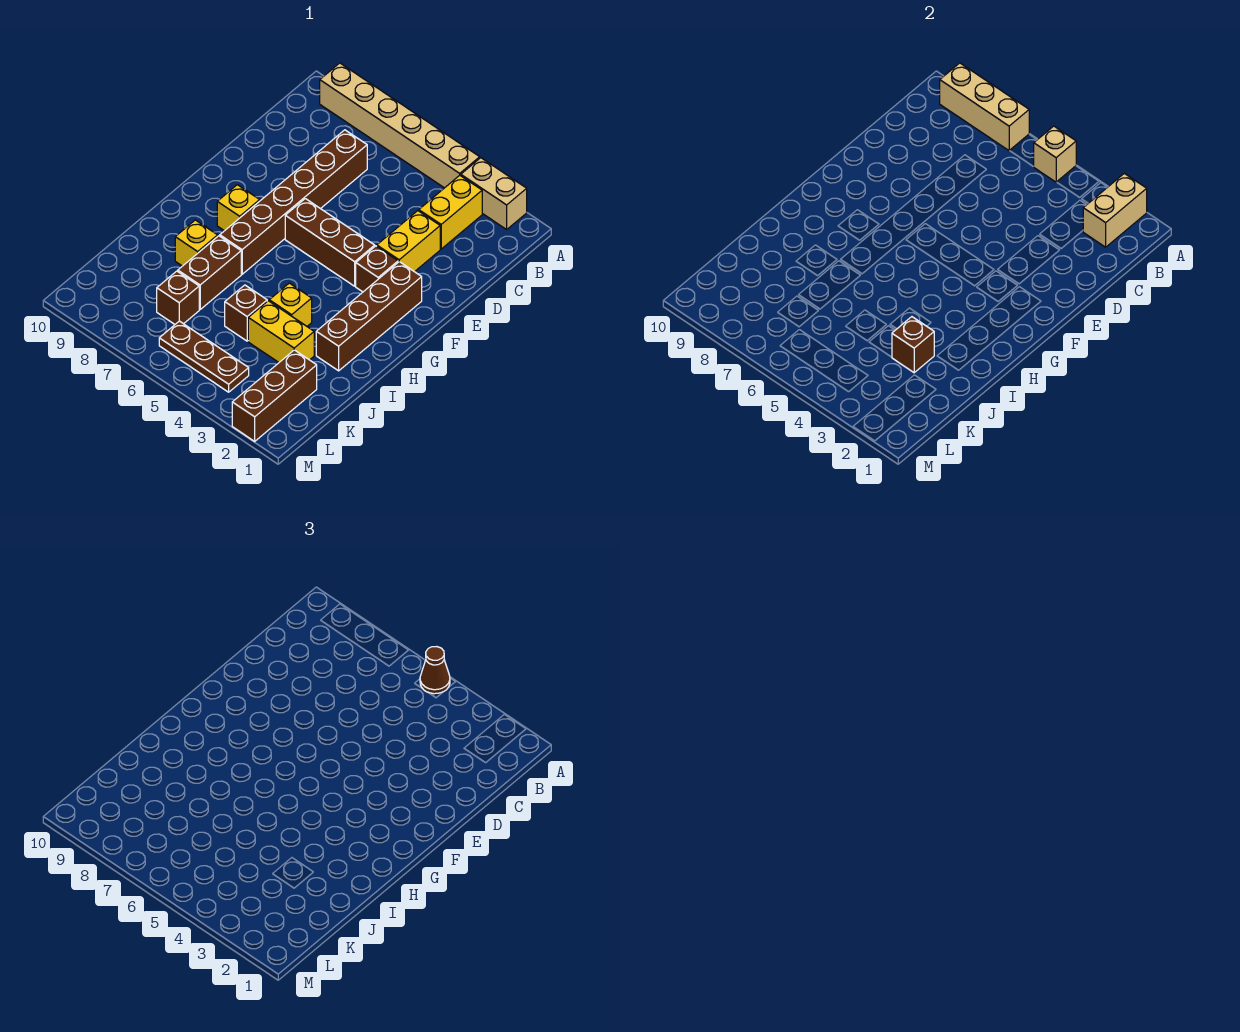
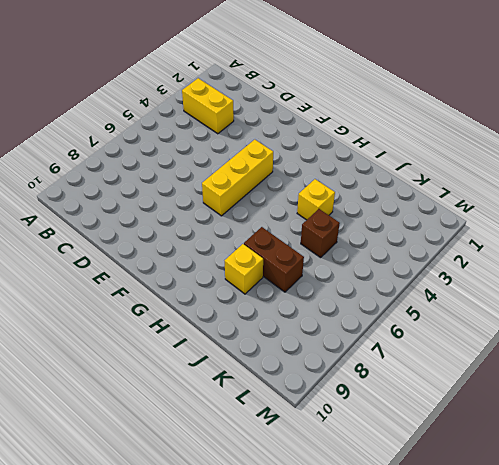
yellow 1x3 brick [202,140,273,216] -> brown 1x3 brick [285,199,375,286]
none -> tan 1x2 brick [461,158,527,229]
none -> tan 1x6 brick [320,63,480,188]
none -> brown 1x6 brick [220,130,367,274]

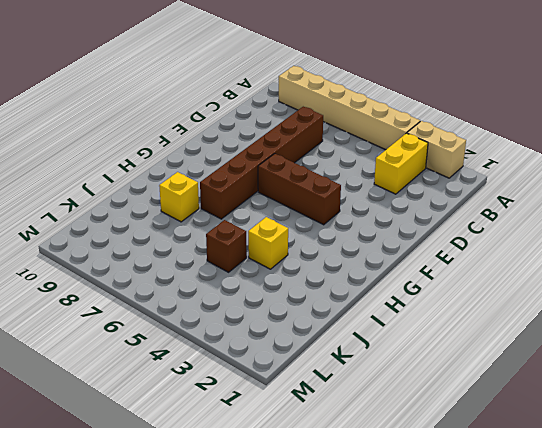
none -> yellow 1x2 brick [377,211,440,272]
none -> brown 1x4 brick [316,262,422,371]
none -> brown 1x1 brick [356,246,398,292]

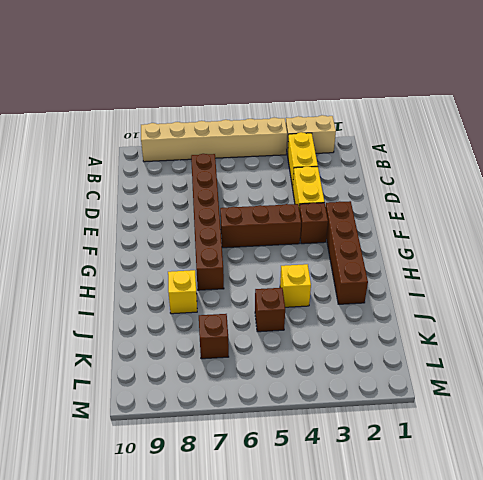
none -> yellow 1x1 brick [217,185,260,231]
none -> brown 1x2 brick [178,236,241,309]
none -> yellow 1x2 brick [248,301,314,362]

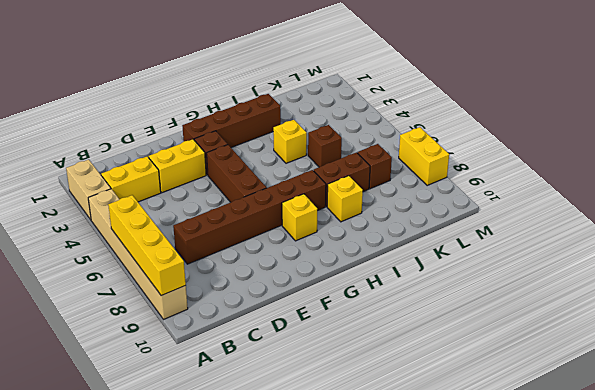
yellow 1x4 brick [108,195,186,296] -> tan 1x3 brick [940,63,1029,151]
yellow 1x2 brick [399,127,449,185] -> yellow 1x2 brick moved to [248,301,314,362]
none -> brown 1x3 brick [232,350,317,441]
none -> brown 1x3 plate [159,321,249,392]
none -> tan 1x2 brick [1083,173,1147,247]

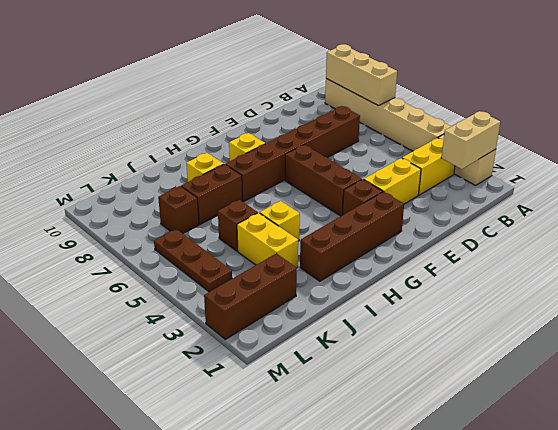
none -> tan 1x1 brick [1034,126,1076,182]
none -> brown 1x1 brick [892,317,934,373]
none -> brown 1x1 cone [420,647,450,694]

